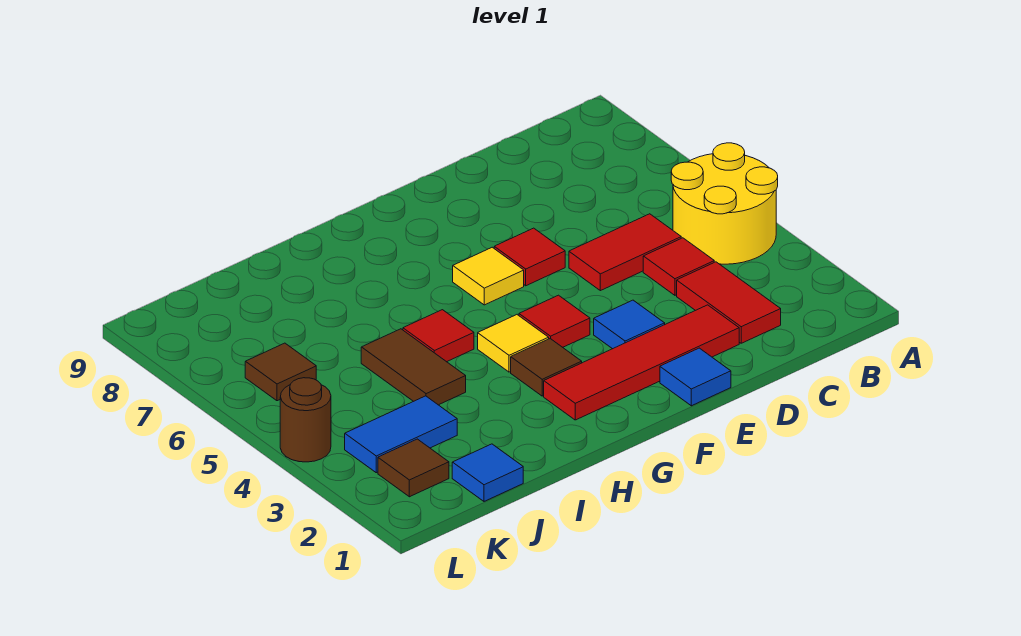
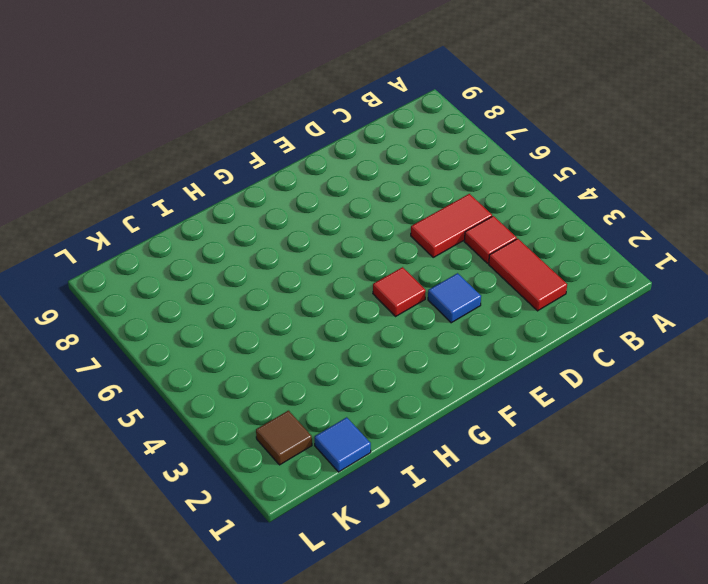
none -> yellow 2x2 round brick [671,143,778,264]
none -> red 1x4 tile [544,305,739,420]
none -> blue 1x1 tile [660,348,731,406]

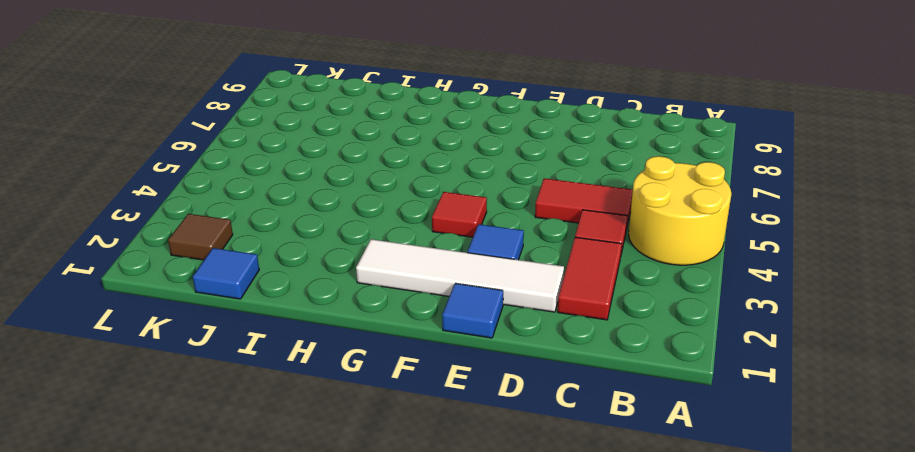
white 1x4 tile [356,239,564,312] -> red 1x4 tile [544,305,739,420]
none -> red 1x1 tile [494,228,565,286]
none -> yellow 1x1 tile [453,247,524,305]
none -> brown 1x1 tile [511,339,582,396]

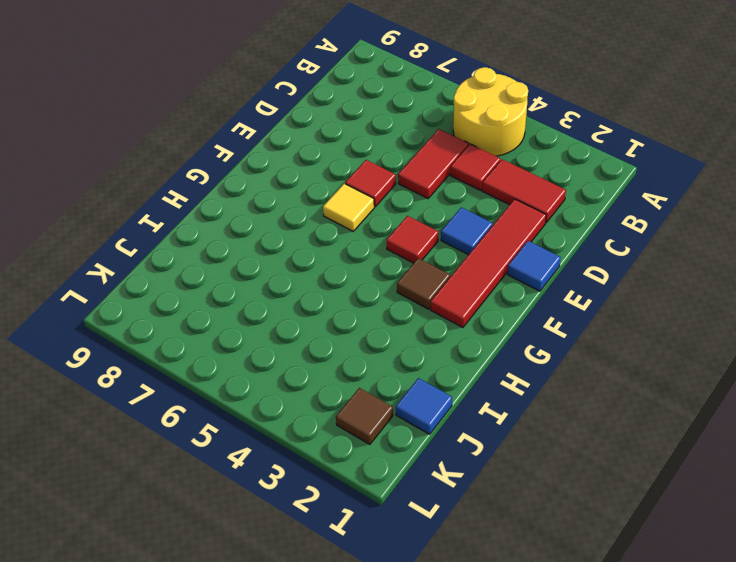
none -> yellow 1x1 tile [478,315,549,372]
none -> red 1x1 tile [403,310,474,362]
none -> brown 1x2 tile [361,329,466,405]

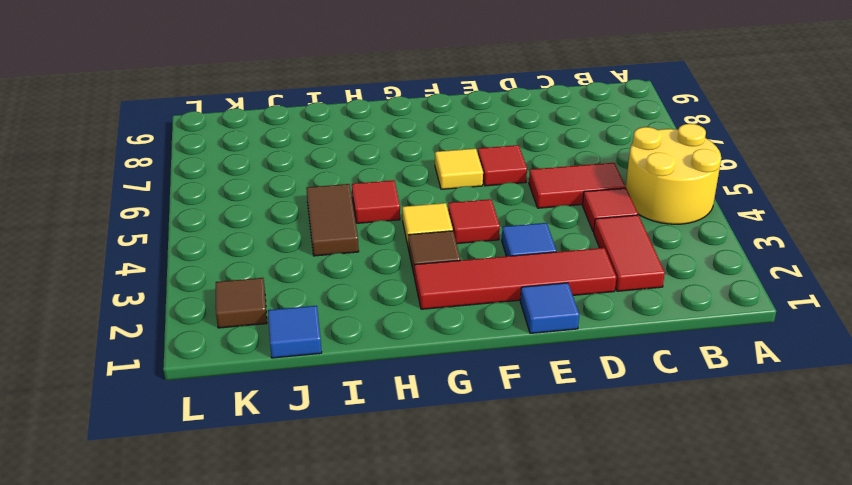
none -> blue 1x2 tile [345,396,457,473]
none -> brown 1x1 tile [245,343,316,401]
none -> brown 1x1 round brick [280,378,331,462]

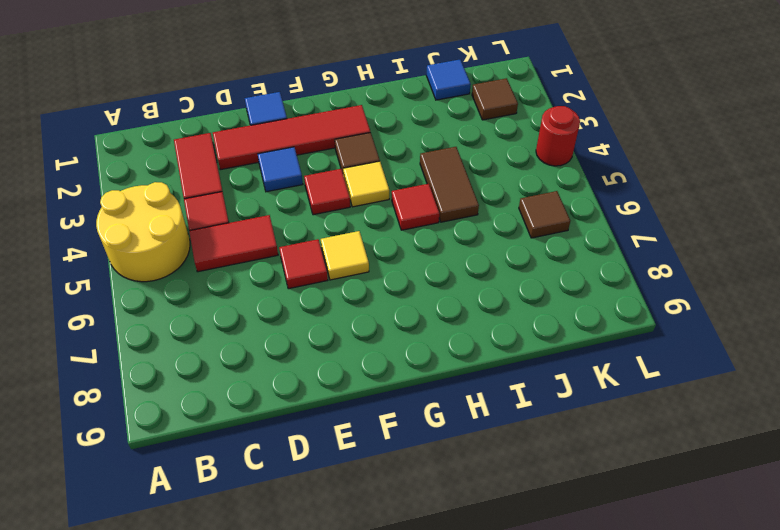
red 1x1 round brick [536,106,580,166] -> brown 1x1 round brick [280,378,331,462]
none -> blue 1x2 tile [345,396,457,473]

